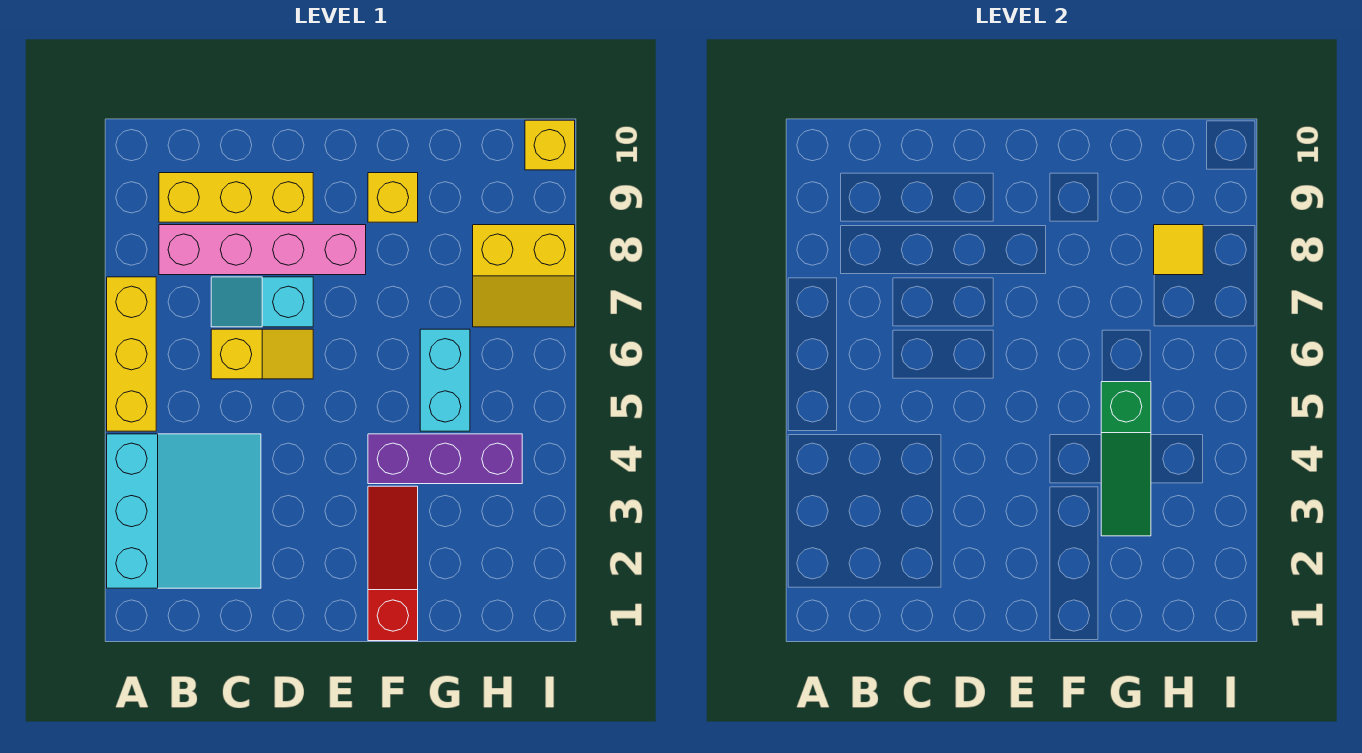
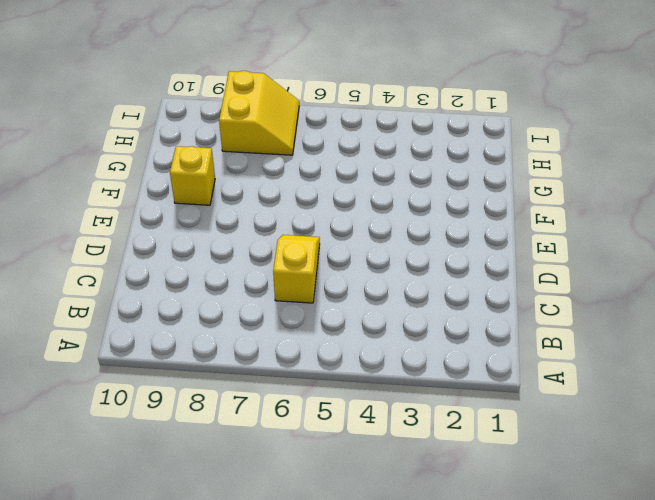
none -> cyan 3x3 slope [107,434,261,588]
none -> yellow 1x3 brick [107,277,156,431]
none -> pink 1x4 brick [159,225,366,275]

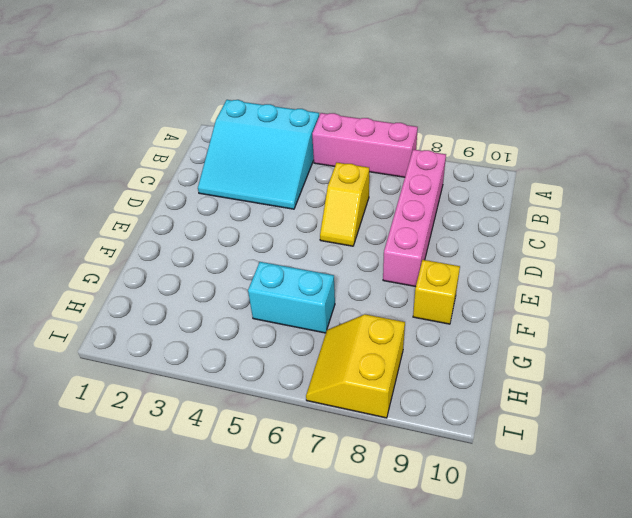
pink 1x3 brick [312,113,418,177] -> yellow 1x3 brick [107,277,156,431]
none -> yellow 1x3 brick [159,173,313,222]
none -> cyan 1x2 slope [211,277,313,327]
none -> red 1x3 slope [368,486,418,641]

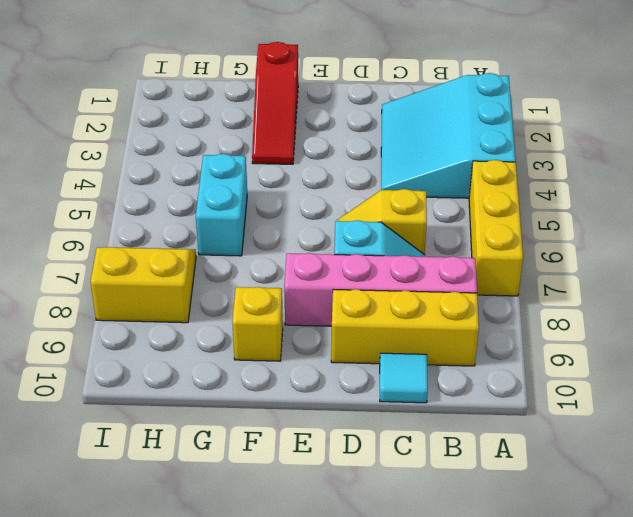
cyan 1x1 tile [380,353,428,403] -> none
none -> purple 1x3 brick [368,434,522,484]
none -> yellow 1x1 brick [525,120,575,170]
none -> green 1x3 slope [1101,382,1151,536]

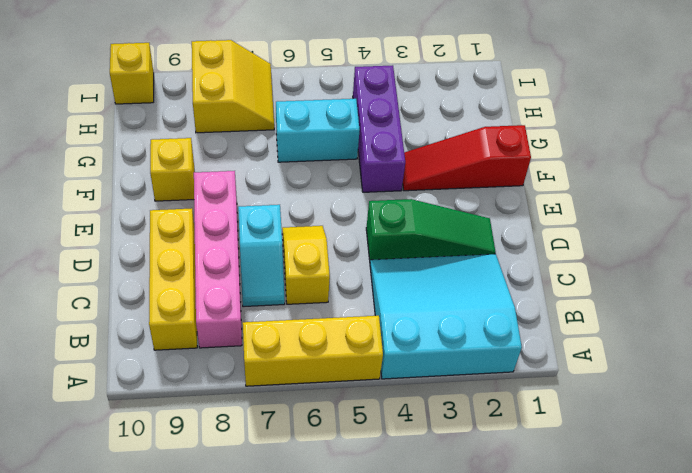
green 1x3 slope [366,199,496,261] -> green 1x3 slope moved to [1101,382,1151,536]
none -> yellow 1x1 tile [1154,225,1203,275]

